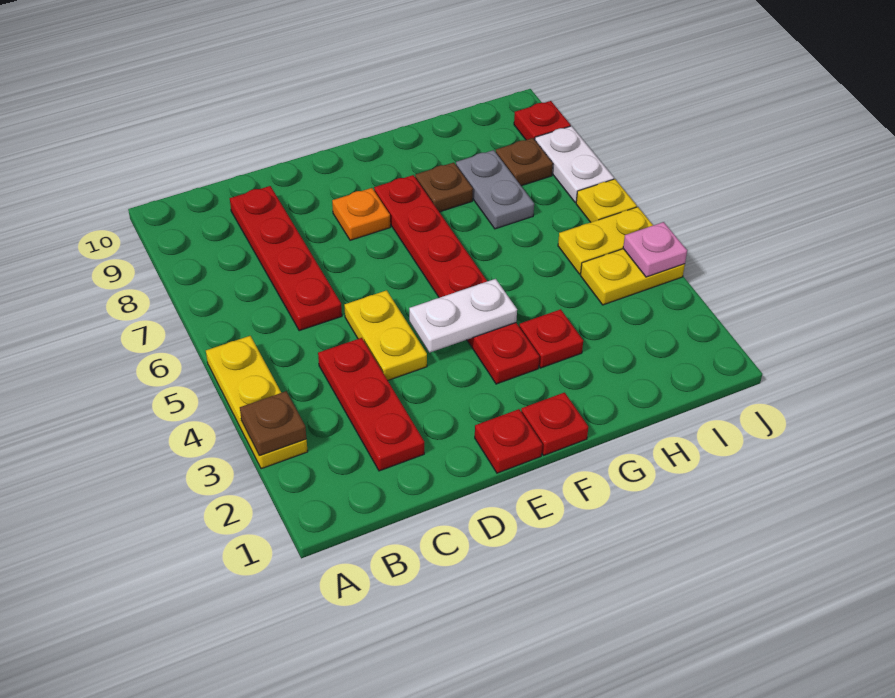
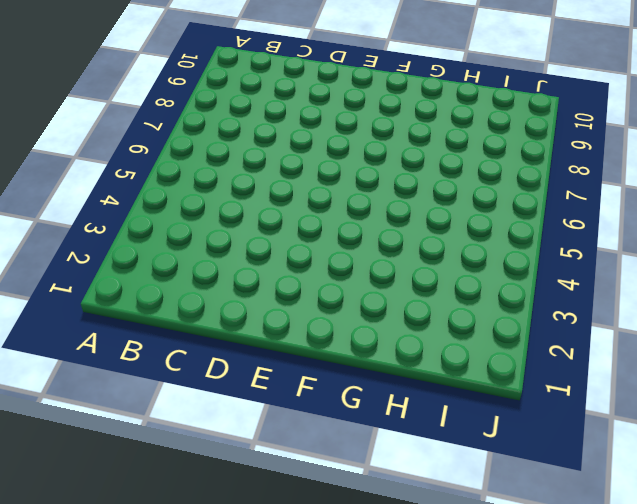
none -> yellow 1x3 plate [206,336,308,469]
none -> red 1x3 plate [318,338,424,471]
none -> red 1x4 plate [230,186,342,331]

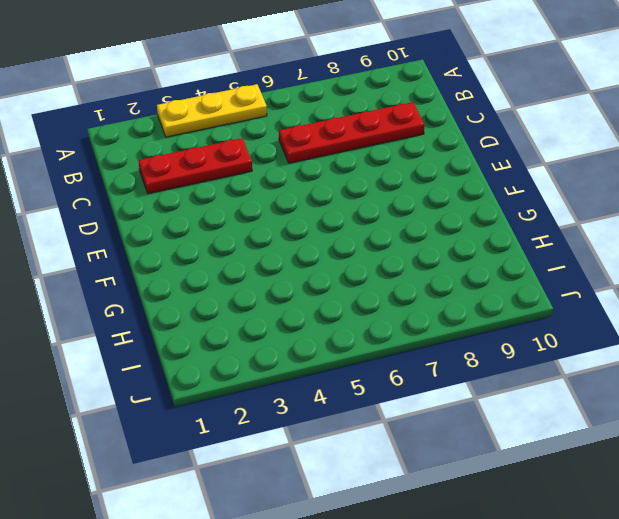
none -> yellow 1x2 plate [344,290,427,380]
none -> red 1x1 plate [475,409,542,473]
none -> orange 1x1 plate [332,188,390,240]

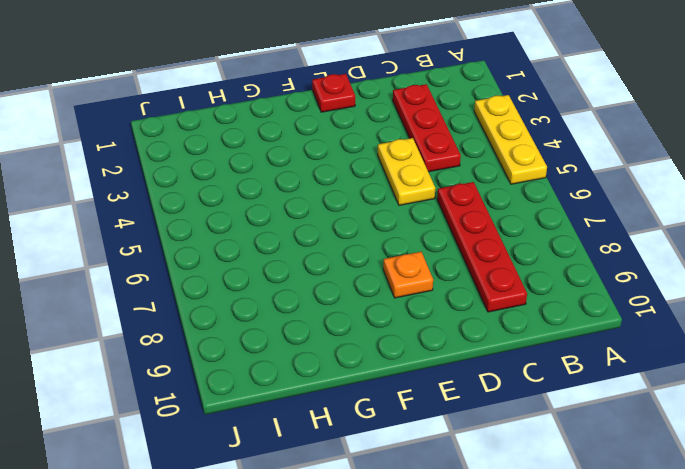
none -> red 1x1 plate [521,393,588,455]
none -> red 1x6 plate [374,175,539,384]
none -> red 1x1 plate [519,309,583,368]

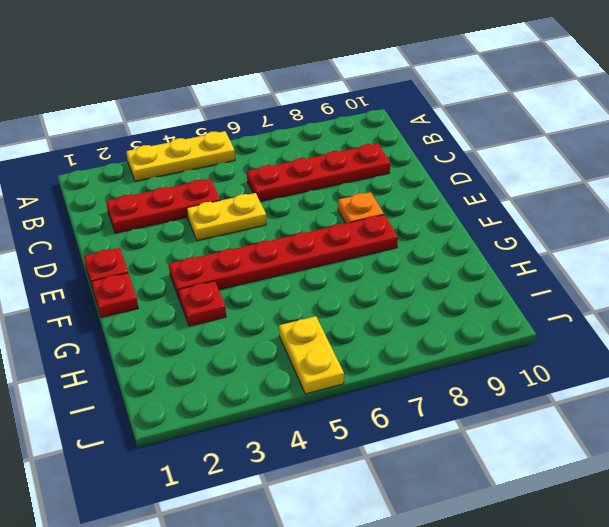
none -> brown 1x1 plate [415,163,473,212]
none -> grey 1x2 plate [456,150,534,229]
none -> yellow 1x2 plate [581,249,685,305]

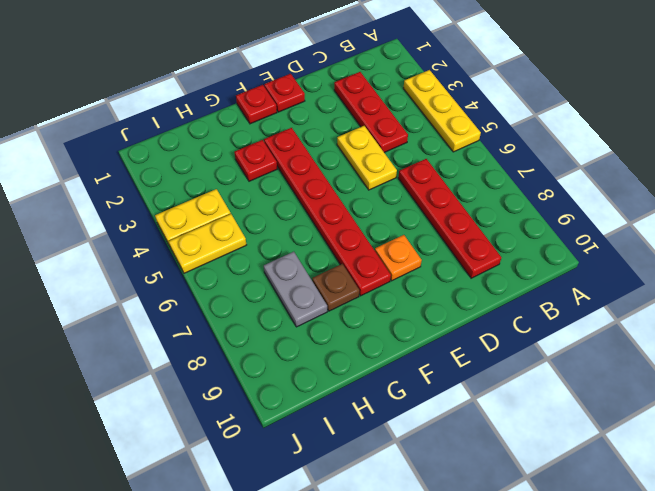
none -> brown 1x1 plate [496,138,553,186]
none -> yellow 1x1 plate [576,179,637,222]
none -> white 1x2 plate [535,126,614,203]

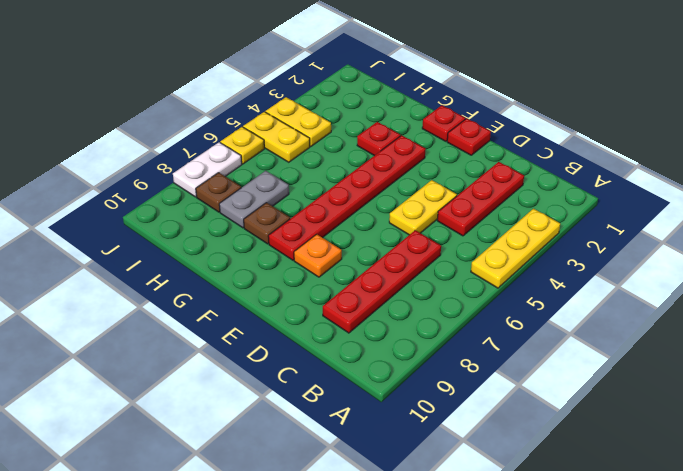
none -> red 1x1 plate [514,101,571,140]
none -> brown 1x1 plate [240,391,306,456]
none -> white 1x2 plate [409,279,517,353]

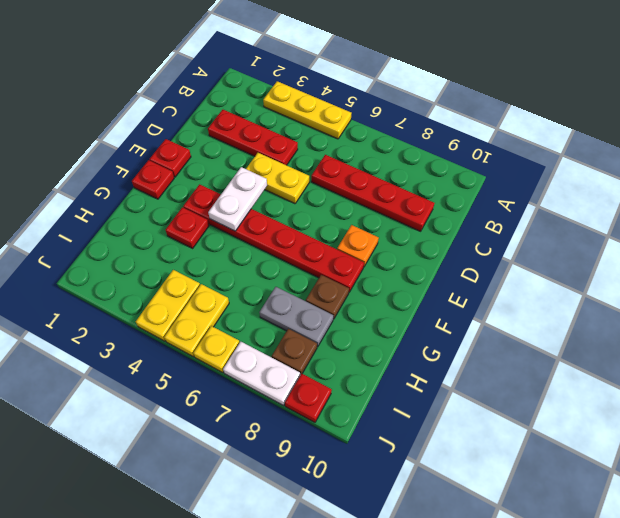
none -> brown 1x1 plate [240,391,306,456]
none -> pink 1x1 plate [623,222,687,277]

